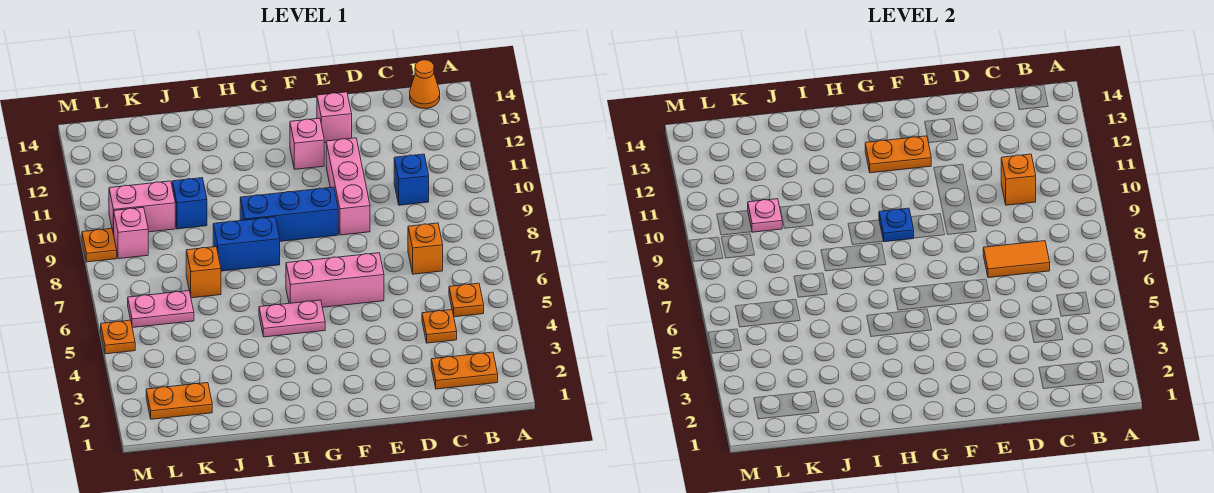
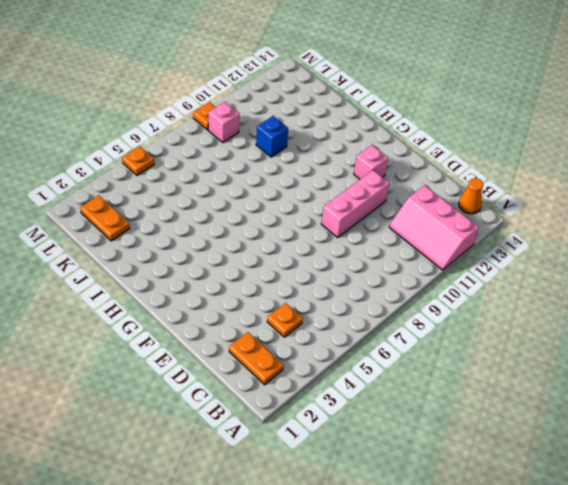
pink 2x3 slope [389,185,479,270] -> none
none -> orange 1x1 plate [449,283,484,317]
none -> orange 1x1 brick [408,223,443,274]
none -> blue 1x1 brick [394,154,429,205]

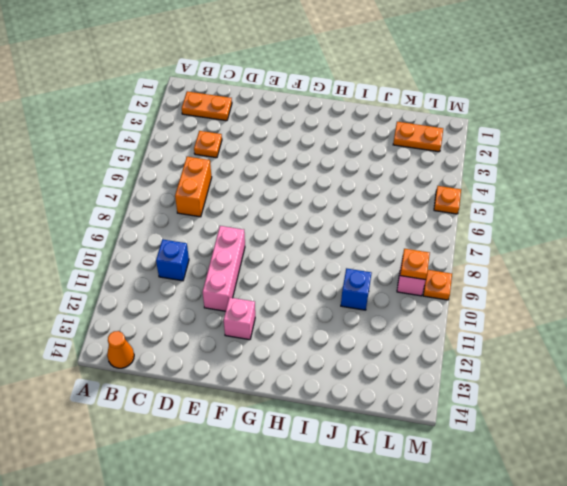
orange 1x2 brick [175,157,212,217] -> orange 1x1 brick [408,223,443,274]
orange 1x1 plate [400,249,430,280] -> orange 1x1 plate moved to [449,283,484,317]
none -> pink 1x3 brick [286,253,384,307]
none -> pink 1x1 brick [317,92,352,143]
none -> blue 1x3 brick [240,187,338,241]

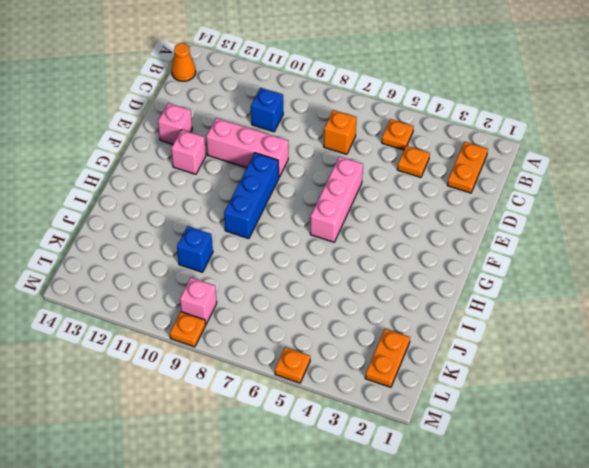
none -> pink 1x2 plate [259,300,325,337]
none -> blue 1x2 brick [213,217,280,271]
none -> orange 1x1 brick [186,247,221,298]

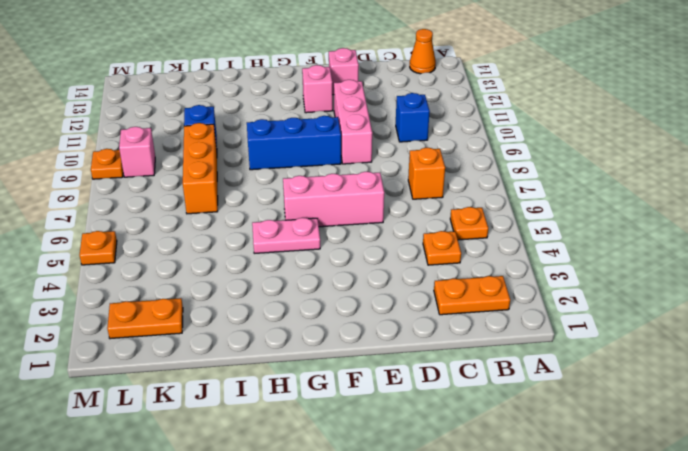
orange 1x3 brick [183,123,218,214] -> orange 1x1 brick [186,247,221,298]
none -> blue 1x2 brick [213,217,280,271]
none -> pink 1x2 plate [128,291,194,328]
none -> pink 1x2 brick [109,181,175,235]

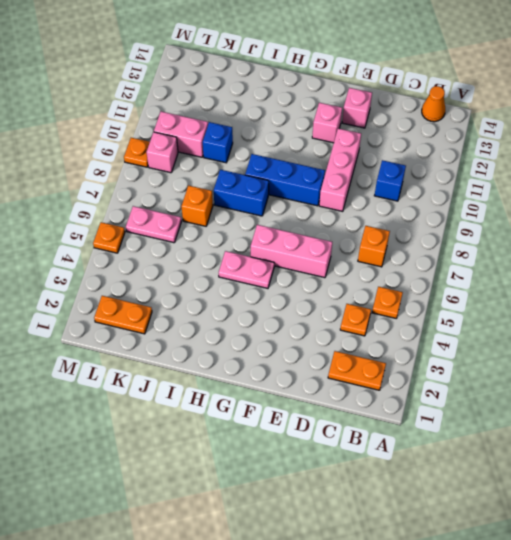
none -> orange 1x2 tile [983,241,1050,278]
none -> orange 1x1 brick [1001,154,1036,205]
none -> orange 1x2 plate [865,136,931,173]

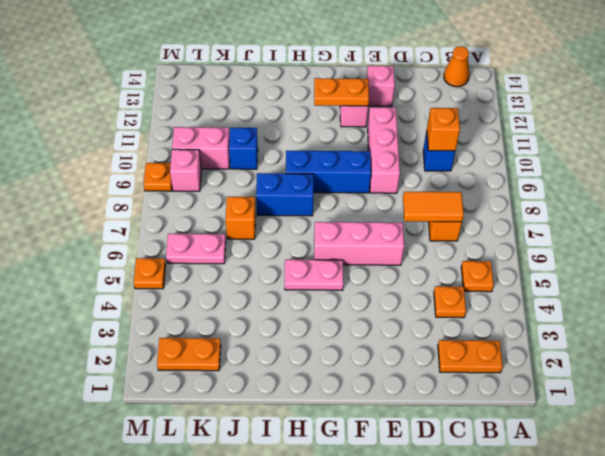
none -> blue 1x1 plate [879,208,914,242]
none -> pink 1x1 plate [748,199,782,232]

